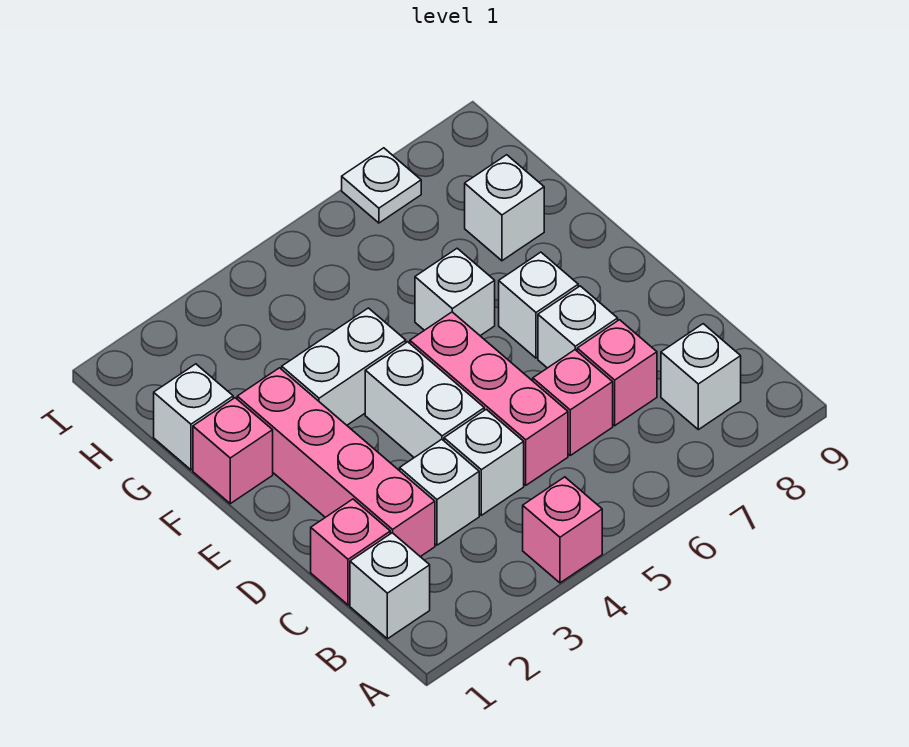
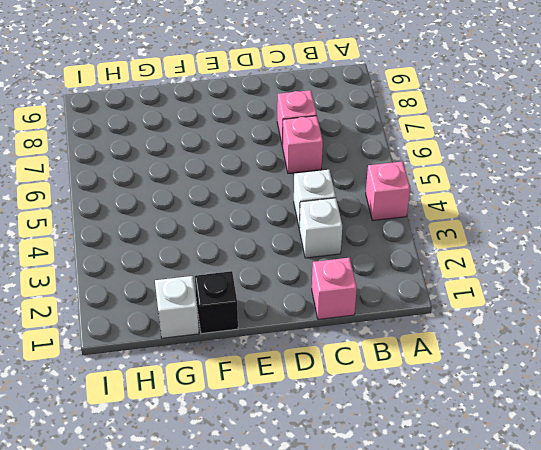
black 1x1 brick [195,271,238,334] -> pink 1x1 brick [193,398,273,504]
none -> white 1x1 brick [350,533,430,639]
none -> white 1x1 brick [661,324,741,430]
none -> pink 1x4 brick [237,368,435,557]

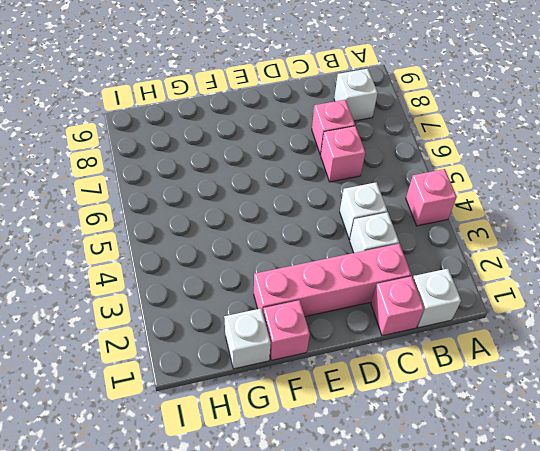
none -> pink 1x3 brick [410,312,568,485]
none -> white 1x2 brick [365,342,484,458]
none -> white 1x1 brick [538,286,618,368]

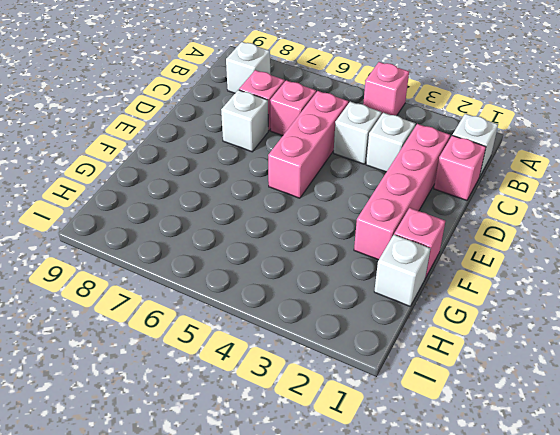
none -> white 1x2 brick [365,342,484,458]
none -> white 1x1 brick [499,252,578,358]
none -> white 1x2 brick [282,308,406,425]

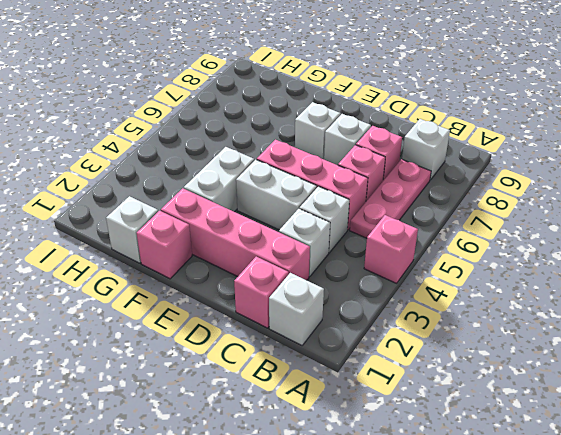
pink 1x3 plate [350,159,431,238] -> none
none -> white 1x1 brick [415,248,495,336]
none -> white 1x1 brick [465,155,544,261]
none -> white 1x1 plate [342,148,421,223]

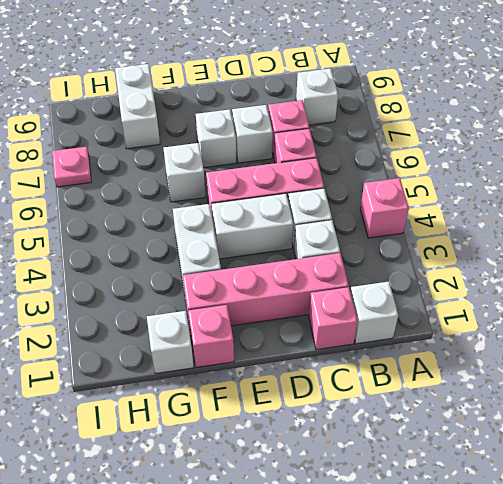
white 1x2 brick [115,64,160,149] -> white 1x1 brick [465,155,544,261]
pink 1x1 plate [52,147,91,187] -> white 1x1 plate [342,148,421,223]

